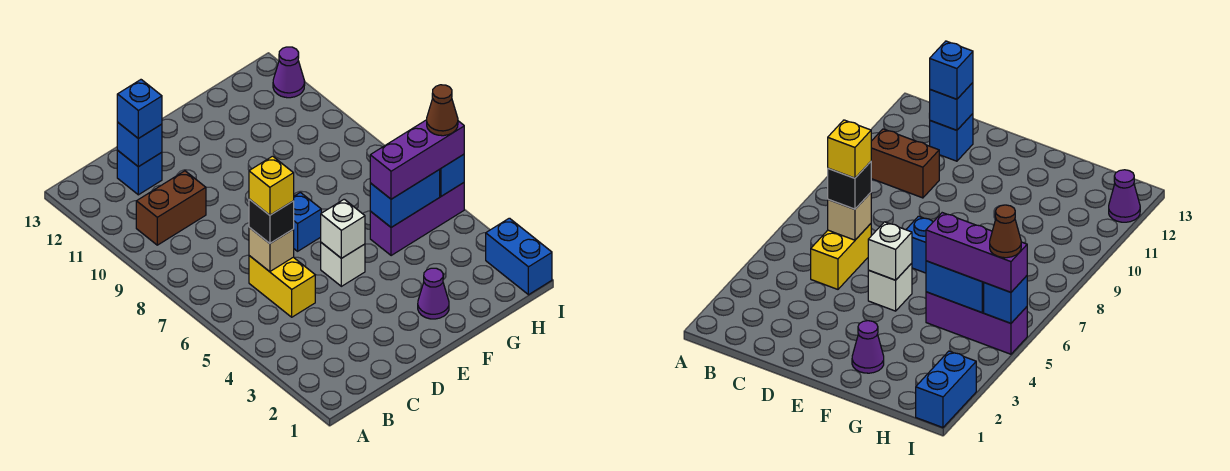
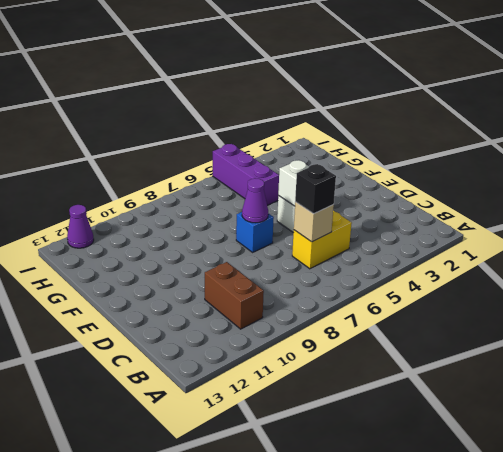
purple 1x1 cone [242,178,268,223] -> purple 1x1 cone moved to [418,268,449,319]
none -> blue 1x1 brick [117,150,162,195]
none -> blue 1x2 brick [486,218,552,295]
none -> blue 1x1 brick [117,122,162,167]

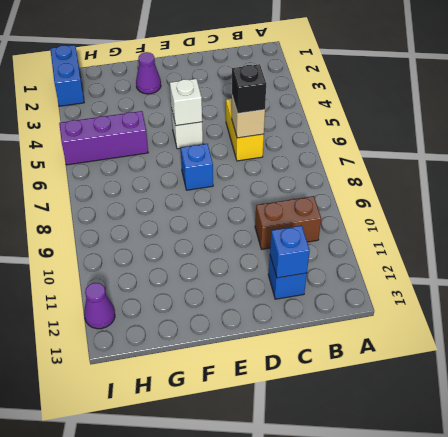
none -> blue 1x2 brick [370,170,440,227]
none -> blue 1x1 brick [439,154,464,196]
none -> blue 1x1 brick [117,80,162,138]

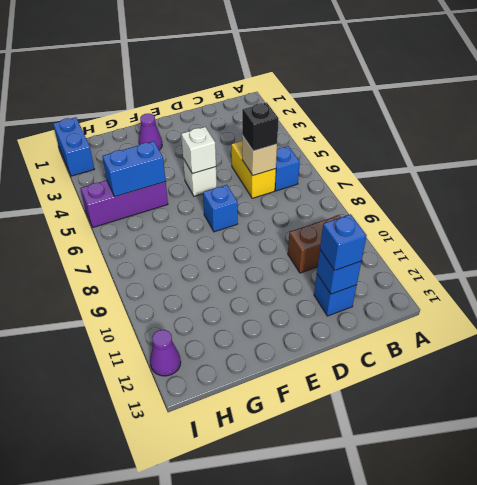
blue 1x1 brick [275,146,300,191] -> blue 1x1 brick moved to [439,154,464,196]
none -> purple 1x3 brick [370,120,464,199]
none -> yellow 1x1 brick [249,156,294,215]
none -> brown 1x1 cone [427,85,458,136]

